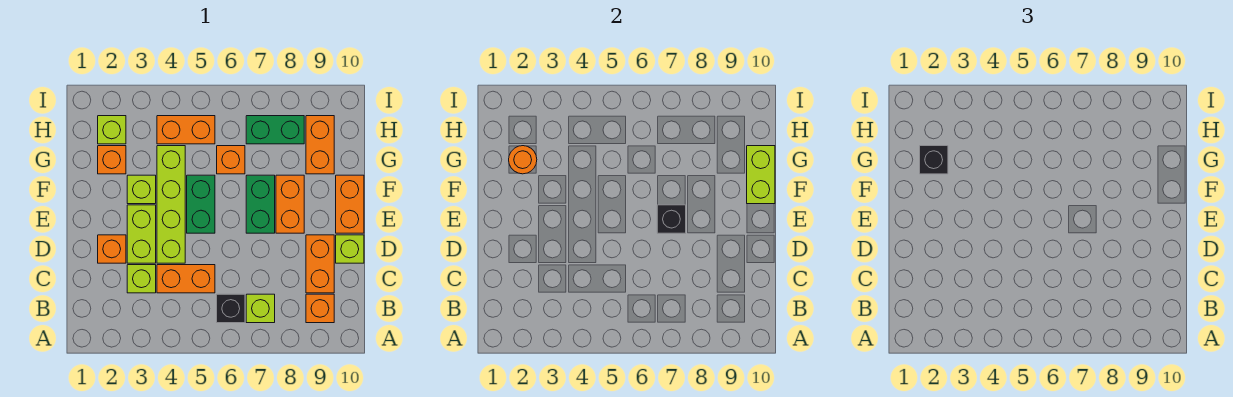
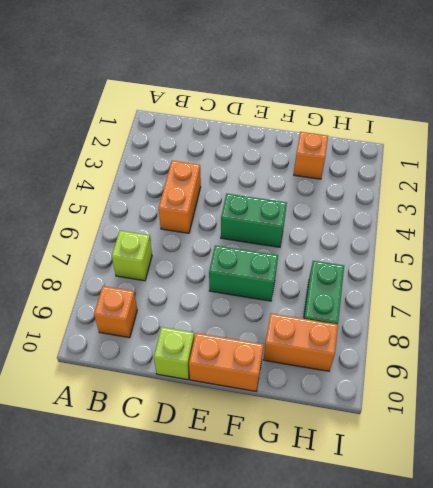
none -> black 1x1 brick [217,294,245,323]
none -> lime 1x1 brick [127,265,156,293]
none -> orange 1x2 brick [306,235,334,293]

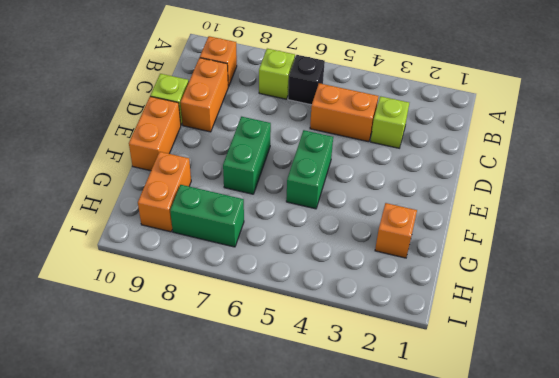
none -> orange 1x1 brick [98,235,126,263]
none -> lime 1x2 brick [127,205,156,263]
none -> lime 1x4 brick [157,146,185,263]

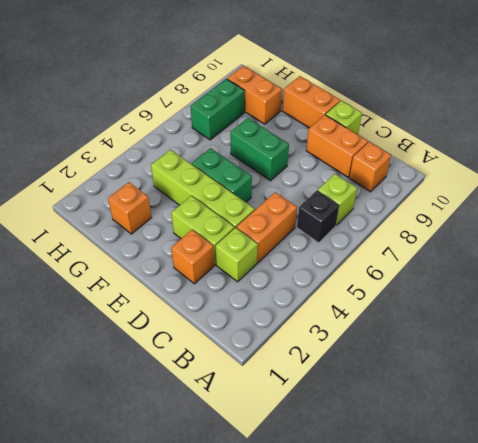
none -> orange 1x2 brick [276,175,304,233]
none -> lime 1x1 brick [127,175,156,204]
none -> orange 1x1 brick [217,146,245,174]

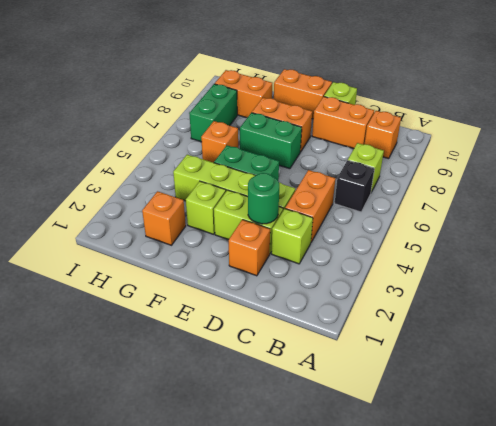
green 1x1 round brick [248,173,279,224] -> none
none -> lime 1x1 brick [98,116,126,144]
none -> orange 1x2 brick [157,116,215,144]
none -> black 1x1 brick [657,205,686,233]

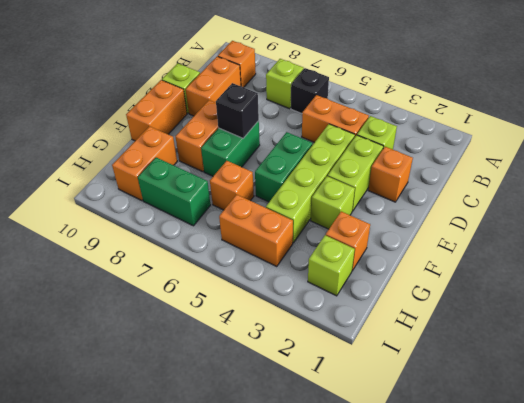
none -> lime 1x2 brick [747,146,775,204]
none -> orange 1x1 round brick [509,146,537,174]
none -> black 1x1 brick [920,146,948,174]

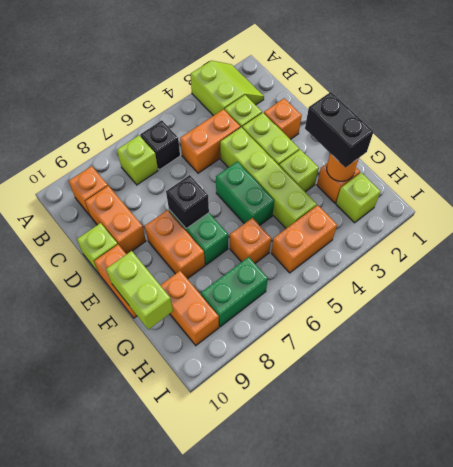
lime 2x2 slope [190,61,264,116] -> none
black 1x2 brick [305,92,373,168] -> black 1x1 brick [920,146,948,174]

